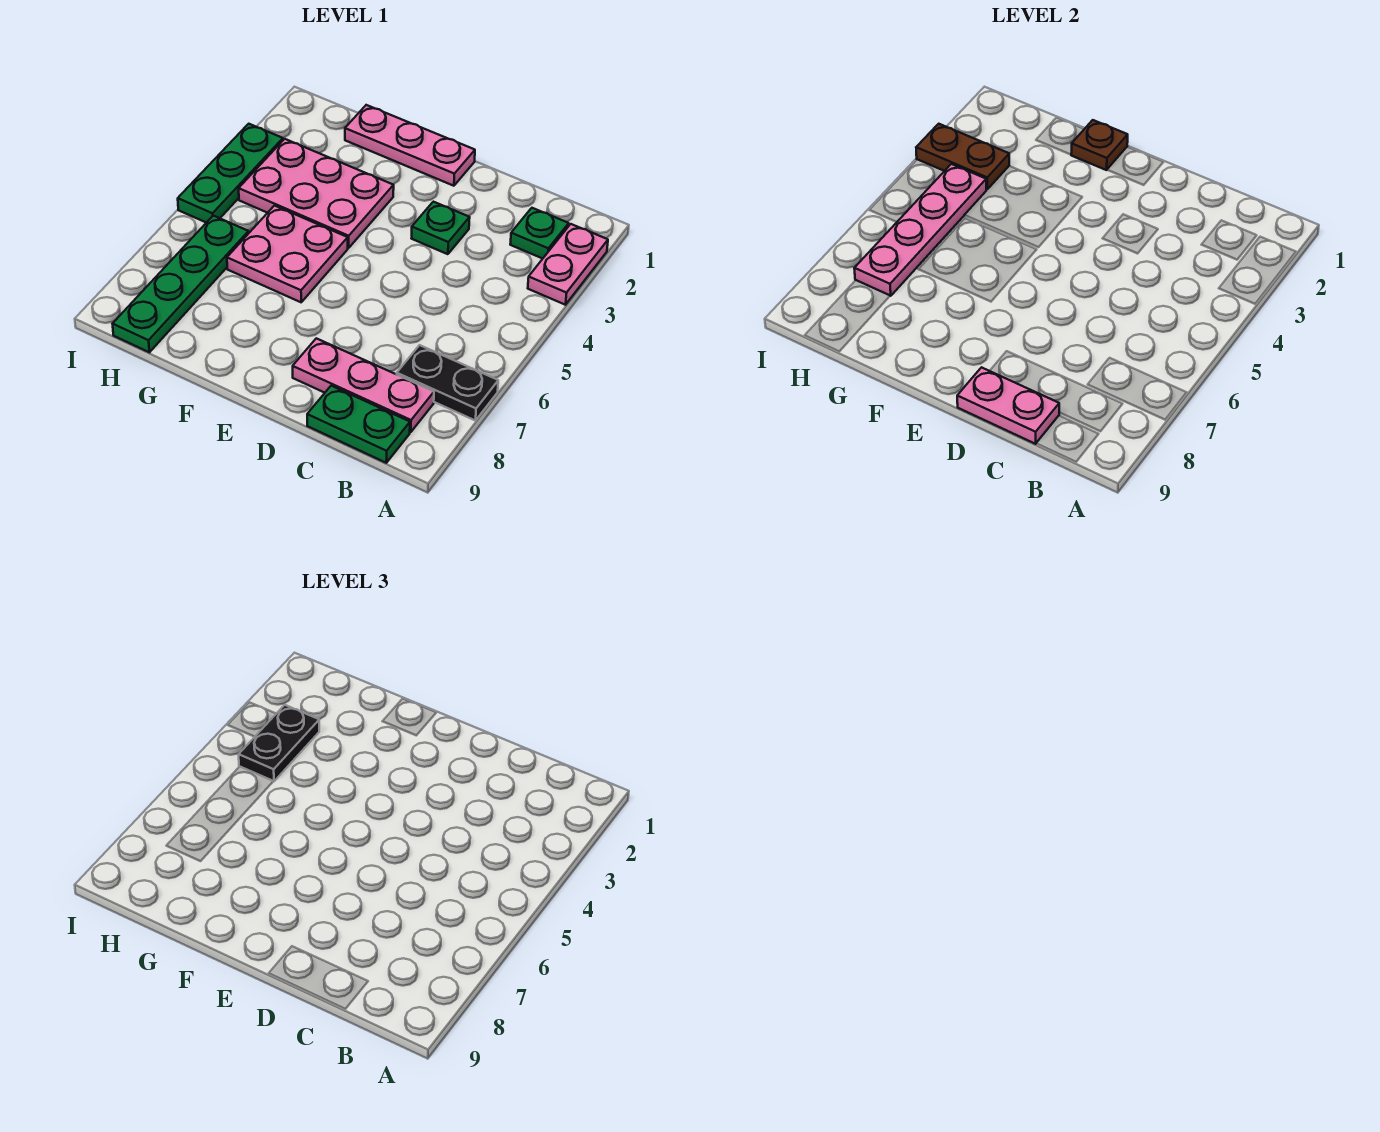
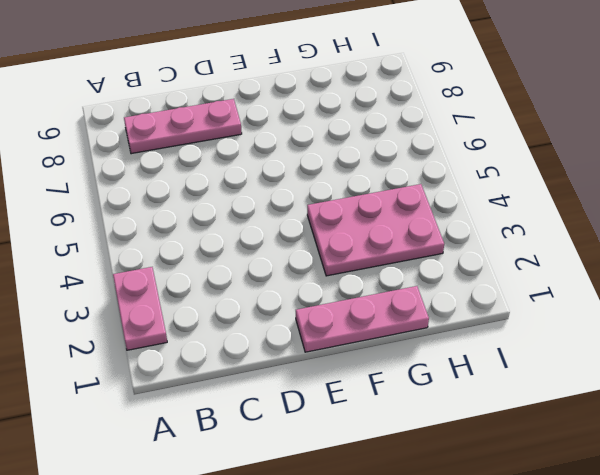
none -> black 1x2 plate [397,345,498,421]
none -> green 1x1 plate [510,208,569,259]
none -> green 1x2 plate [307,386,410,463]

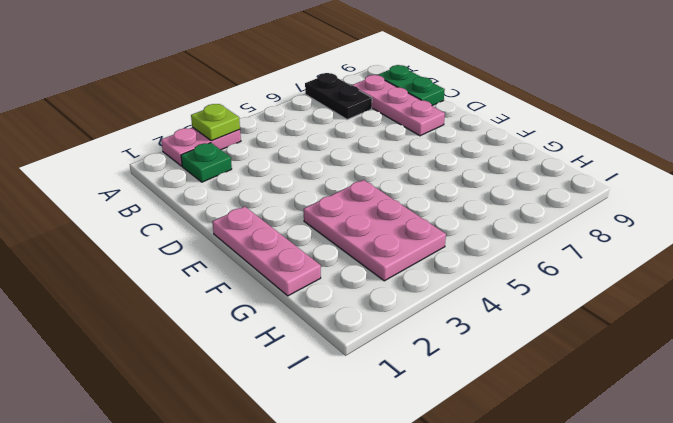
lime 1x1 plate [191,104,240,141] -> none
none -> green 1x1 plate [412,202,470,254]
none -> pink 2x2 plate [227,206,348,302]
none -> green 1x4 plate [113,216,249,352]

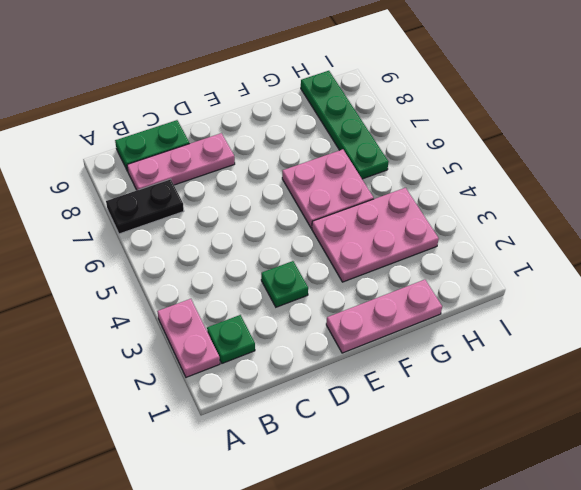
none -> green 1x3 plate [178,124,283,223]
none -> pink 1x2 plate [957,367,1059,444]
none -> brown 1x1 plate [1071,120,1128,170]

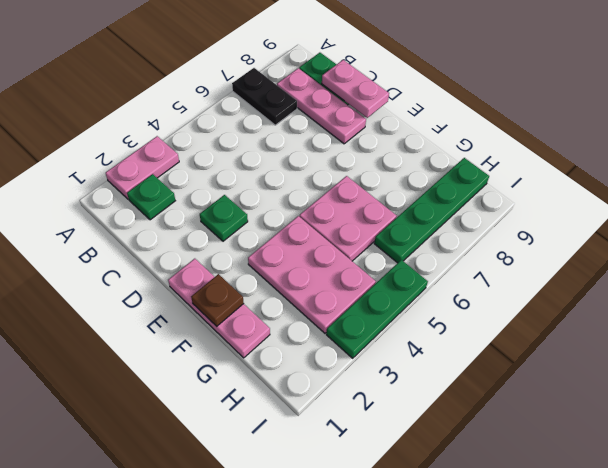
none -> brown 1x2 plate [916,124,1009,189]
none -> pink 1x4 plate [854,164,986,296]
none -> black 1x2 plate [239,705,319,781]

